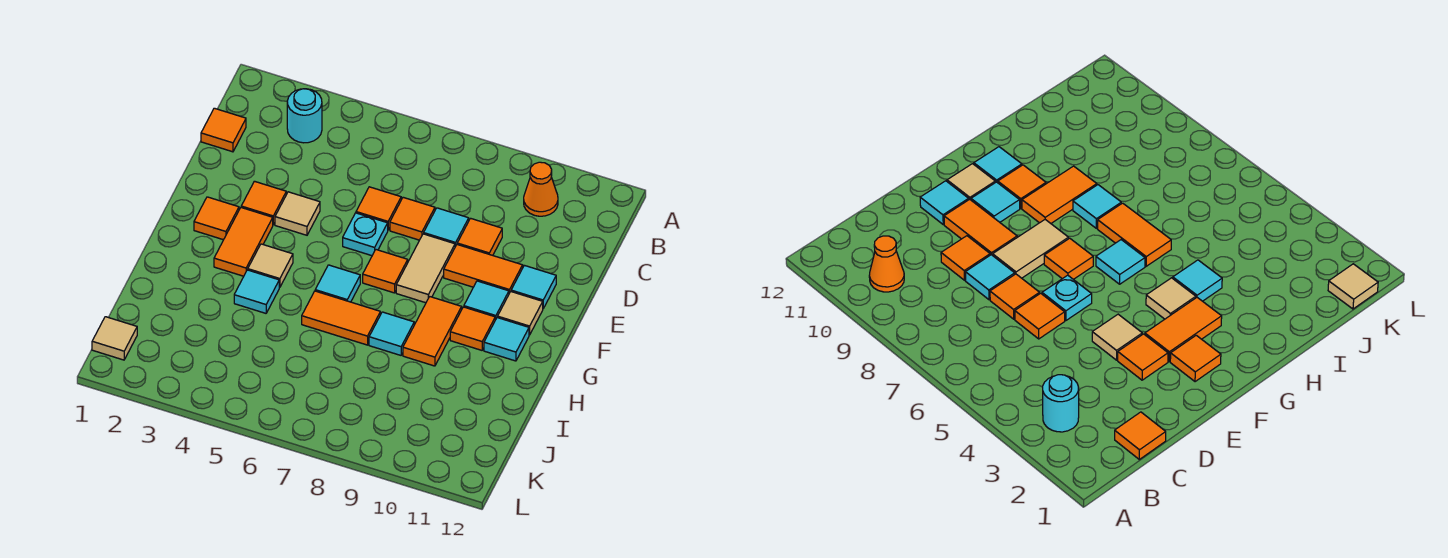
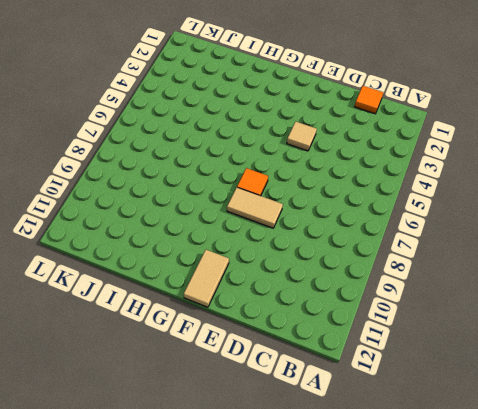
tan 1x2 tile [184,250,229,307] -> tan 1x1 tile [498,292,543,335]
none -> cyan 1x1 round brick [287,89,322,143]
none -> orange 1x1 cone [524,162,558,216]
none -> orange 1x1 tile [356,187,401,230]

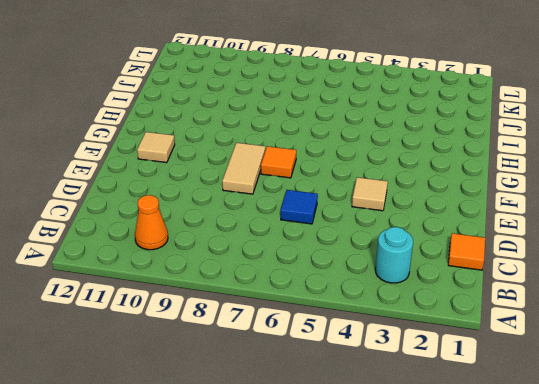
blue 1x1 tile [281,190,318,224] -> orange 1x1 tile [356,187,401,230]
none -> orange 1x1 tile [390,197,435,240]
none -> cyan 1x1 tile [424,208,469,247]
none -> orange 1x1 tile [457,218,502,255]

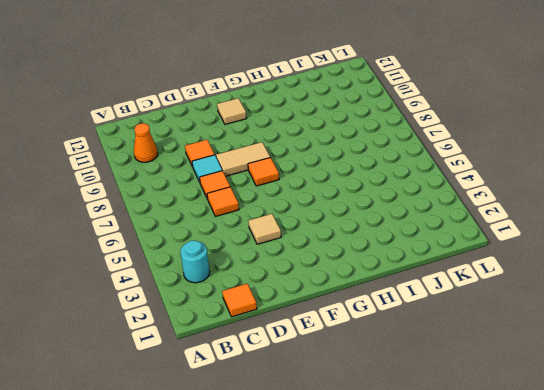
none -> orange 1x1 tile [241,181,286,225]
none -> cyan 1x1 plate [343,213,388,256]
none -> orange 1x2 tile [444,245,523,293]

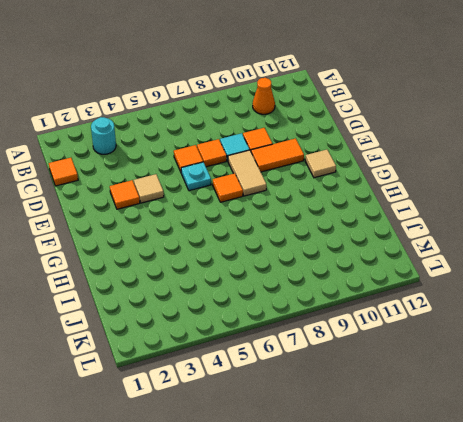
none -> cyan 1x1 tile [511,265,556,308]
none -> orange 1x1 tile [194,197,239,240]
none -> orange 1x2 tile [214,208,273,276]

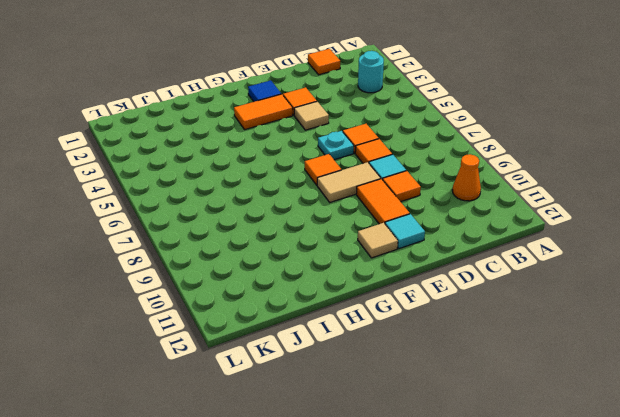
blue 1x1 tile [248,80,281,102] -> orange 1x1 tile [194,197,239,240]
none -> cyan 1x1 tile [464,281,509,320]
none -> tan 1x1 tile [248,244,293,287]
none -> cyan 1x1 tile [315,265,360,302]

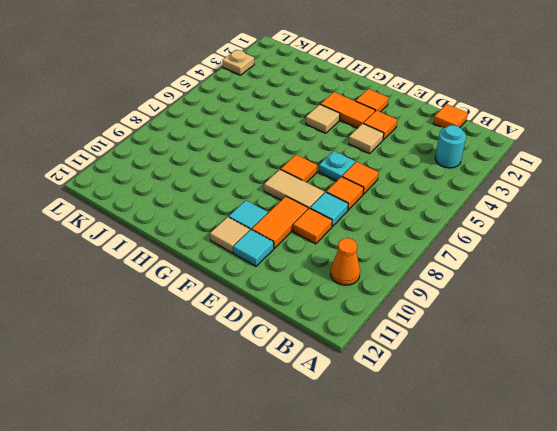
tan 1x1 plate [222,50,254,75] -> none
none -> cyan 1x1 tile [315,265,360,302]
none -> orange 1x2 tile [403,297,462,366]
none -> orange 1x1 tile [450,307,495,350]

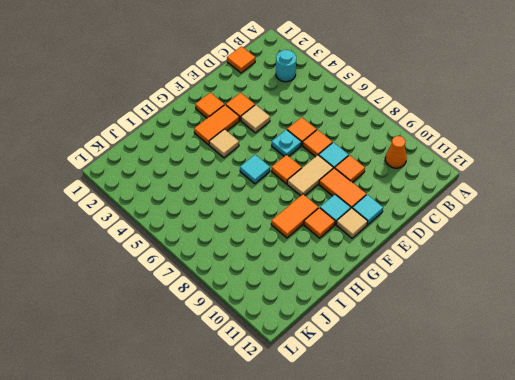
none -> cyan 1x1 tile [484,317,529,361]
none -> cyan 1x1 tile [234,270,279,313]
none -> orange 1x2 tile [302,291,380,345]

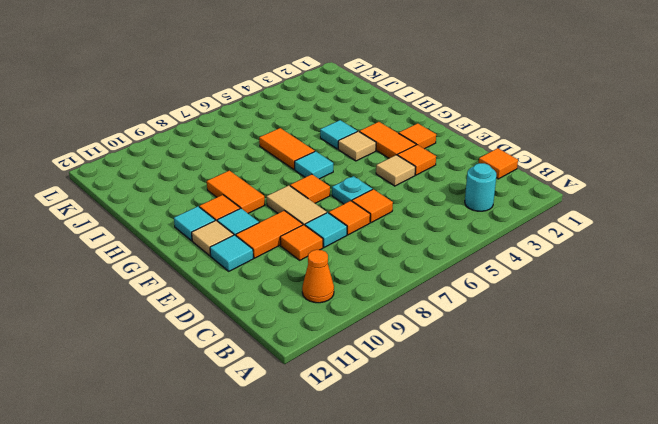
orange 1x2 tile [259,128,315,170] -> orange 1x2 tile turned to [302,291,380,345]
none -> cyan 1x1 tile [369,312,414,355]
none -> tan 1x1 tile [92,317,137,360]

